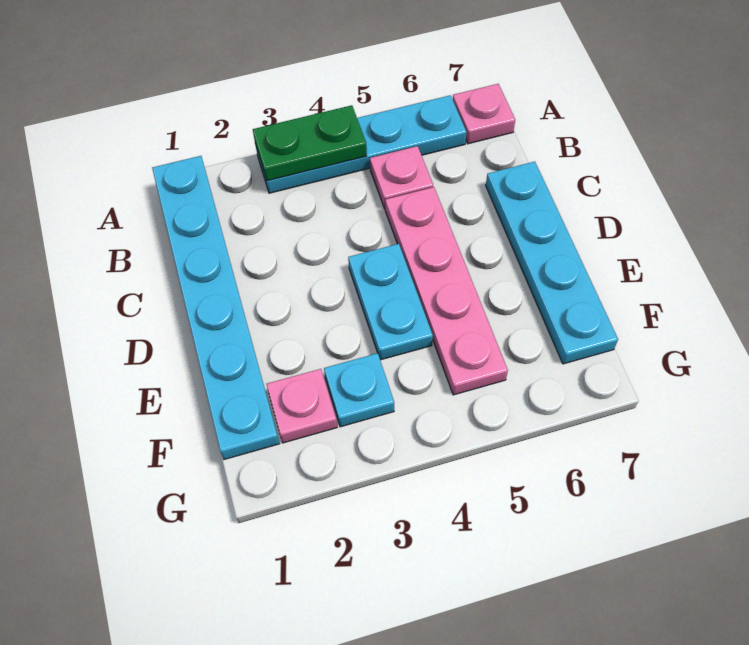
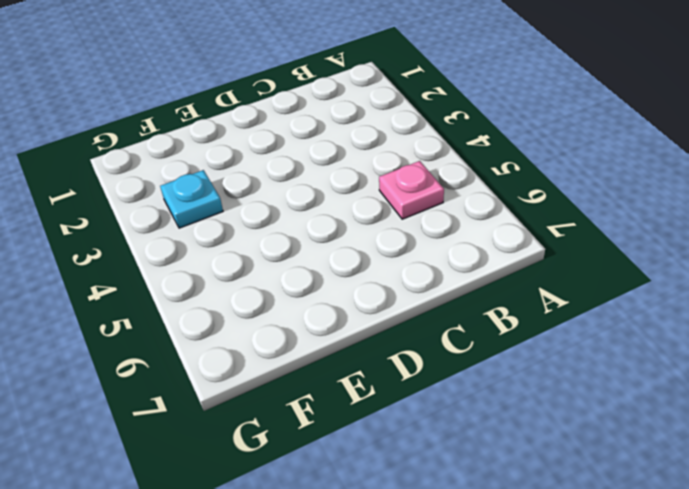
none -> cyan 1x6 plate [152,156,279,459]
none -> cyan 1x4 plate [256,95,466,193]

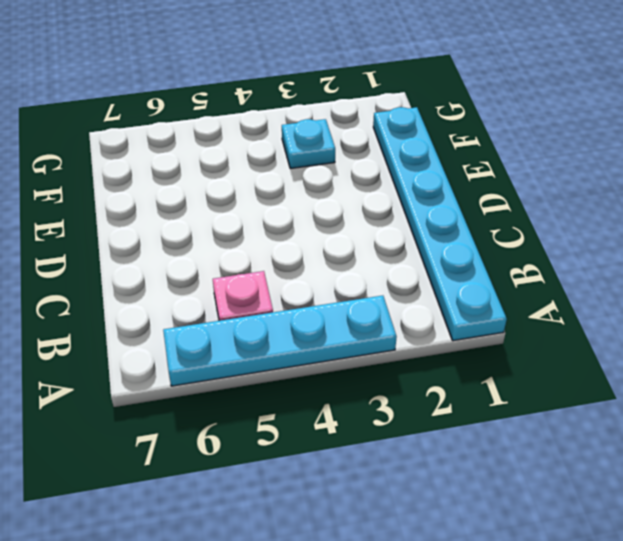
none -> pink 1x1 plate [453,84,515,144]
none -> pink 1x4 plate [385,187,508,395]

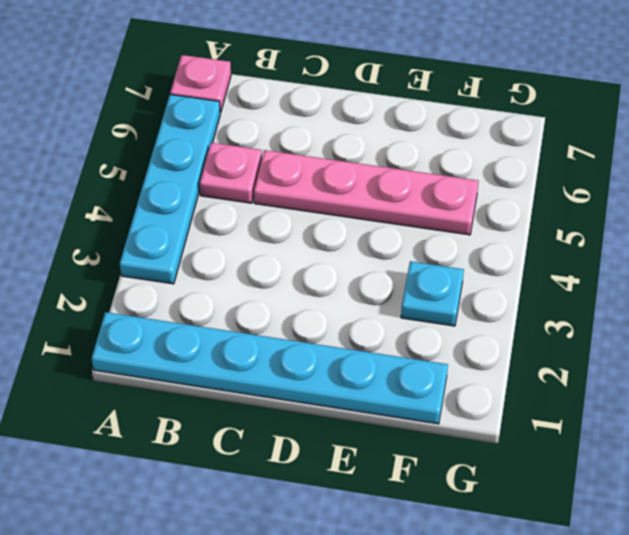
none -> cyan 1x4 plate [486,162,618,364]
none -> cyan 1x2 plate [348,244,433,360]

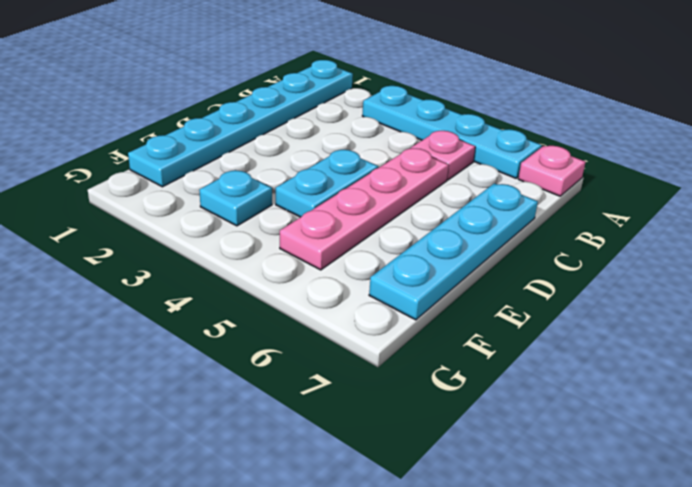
none -> pink 1x1 plate [267,369,337,443]
none -> green 1x2 plate [253,105,367,181]

